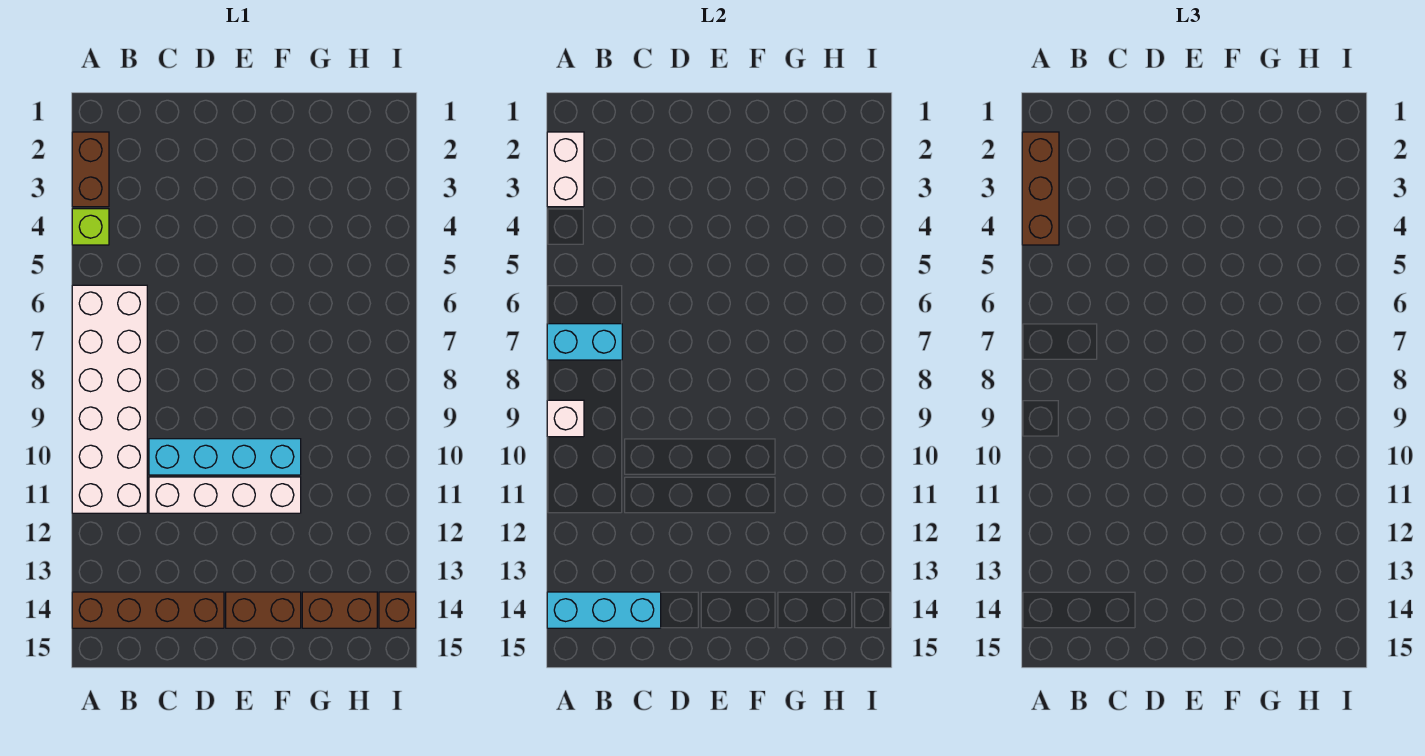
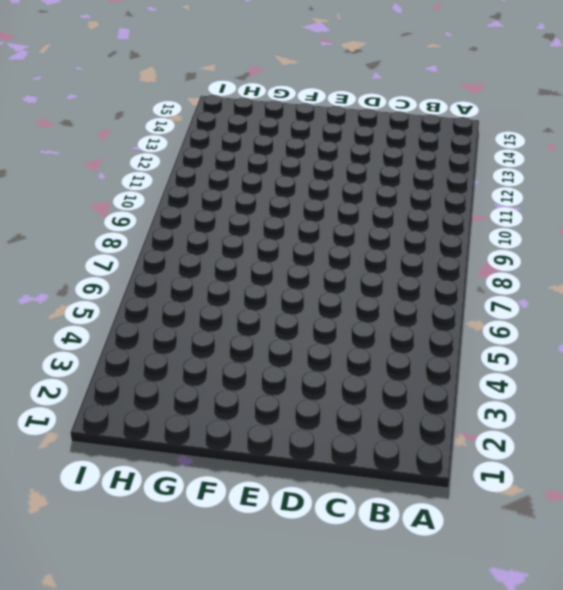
none -> brown 1x2 brick [72,132,109,207]
none -> lime 1x1 brick [72,209,109,245]
none -> white 2x6 brick [72,285,147,513]

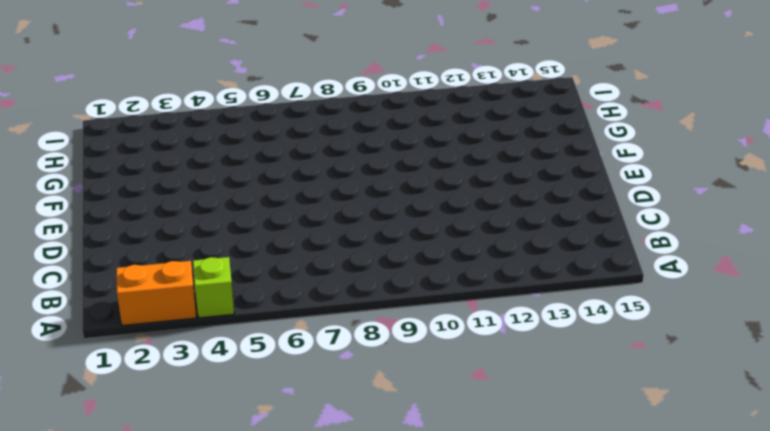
orange 1x2 brick [116,261,196,325] -> brown 1x2 brick [72,132,109,207]
none -> white 2x6 brick [72,285,147,513]
none -> brown 1x4 brick [72,592,224,628]
none -> cyan 1x4 brick [149,439,301,475]

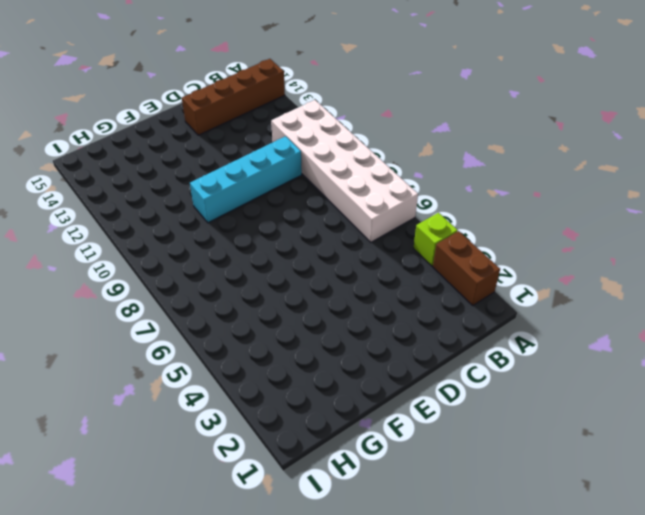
none -> white 1x4 brick [149,477,301,513]
none -> brown 1x2 brick [226,592,301,628]
none -> brown 1x2 brick [302,592,377,628]

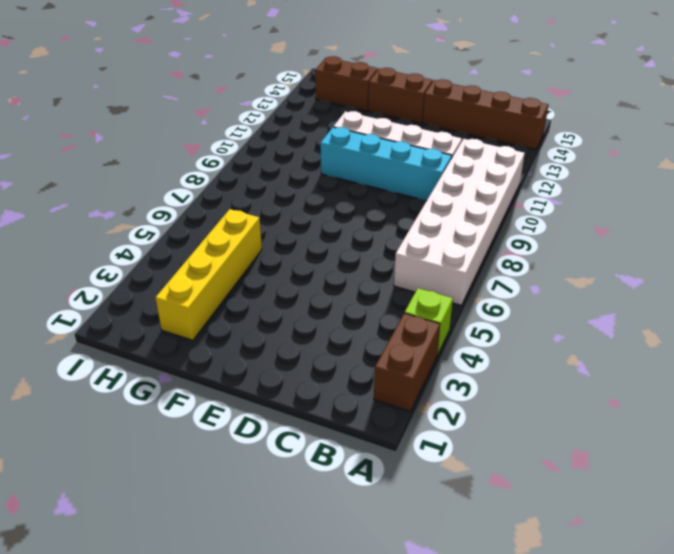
yellow 1x4 brick [156,209,262,340] -> none
none -> brown 1x1 brick [379,592,416,628]
none -> white 1x2 brick [547,132,584,207]
none -> cyan 1x2 brick [547,324,622,360]

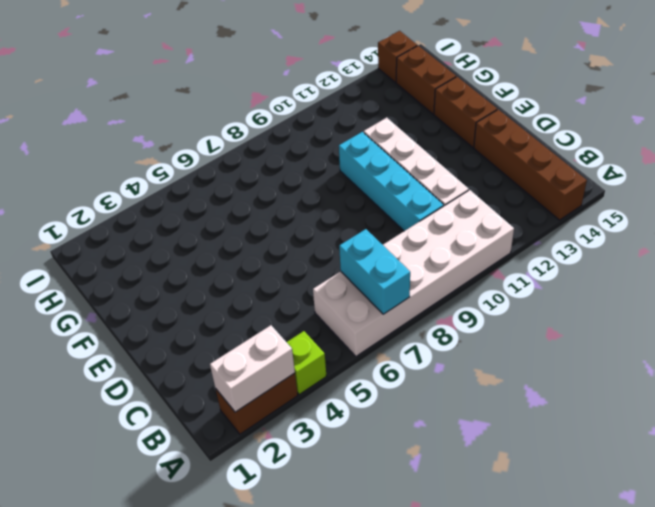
none -> white 1x1 brick [547,400,584,437]
none -> cyan 1x3 brick [547,592,661,628]
none -> brown 1x3 brick [1022,132,1059,245]

